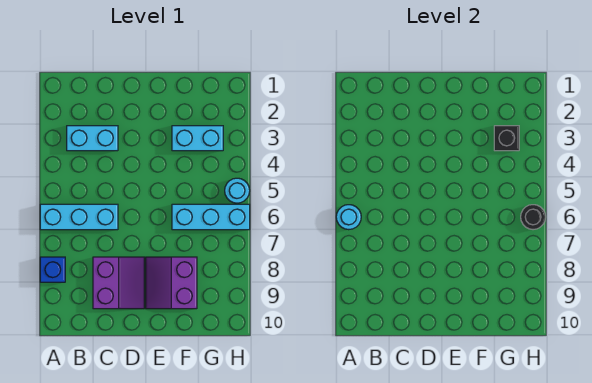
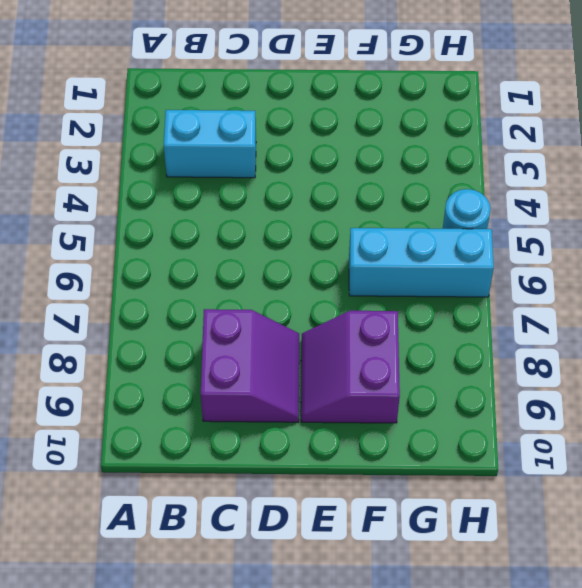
none -> cyan 1x3 brick [40,204,118,230]
none -> blue 1x1 brick [40,257,65,282]

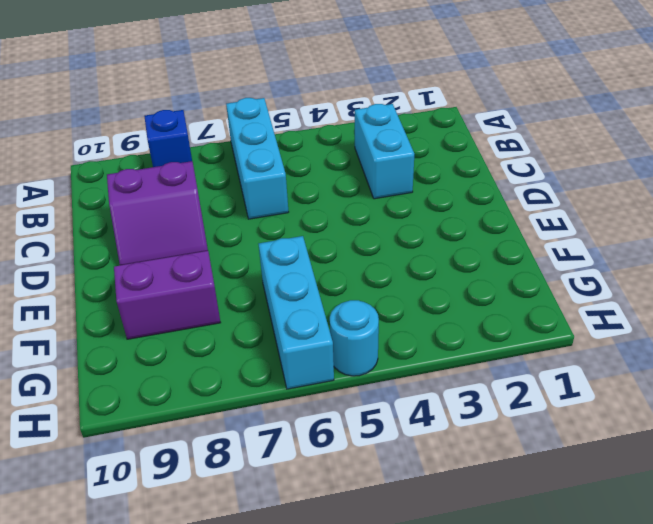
none -> cyan 1x2 brick [172,126,223,151]
none -> cyan 1x1 round brick [336,205,361,230]

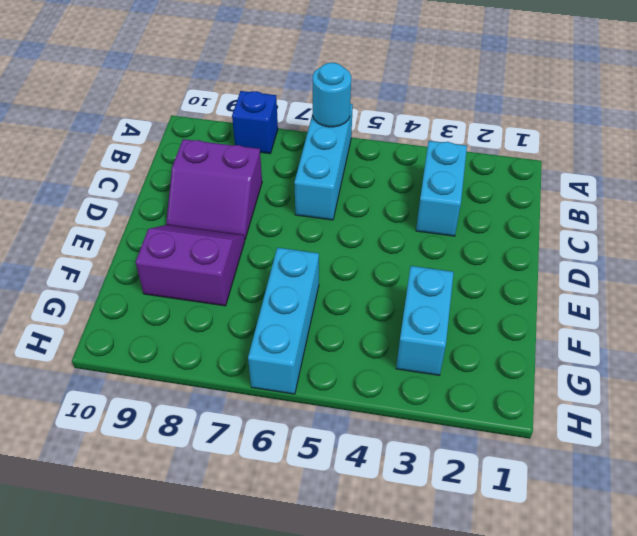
none -> cyan 1x1 round brick [225,178,250,203]
none -> black 1x1 brick [494,126,519,151]

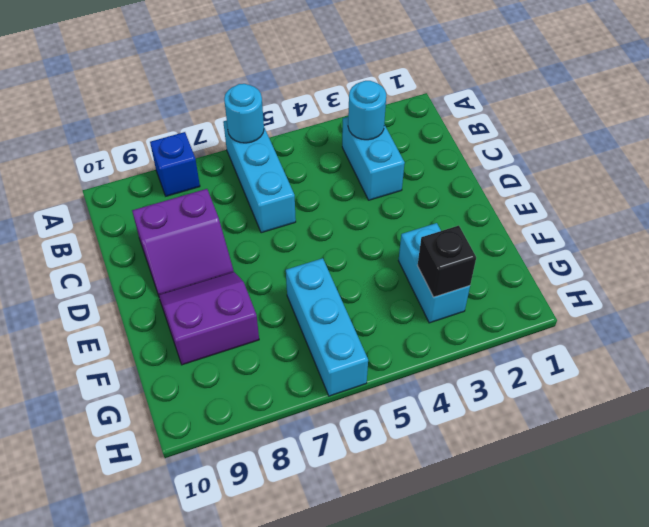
cyan 1x1 round brick [348,81,386,140] -> cyan 1x1 round brick moved to [225,178,250,203]
none -> black 1x1 round brick [521,205,546,230]

